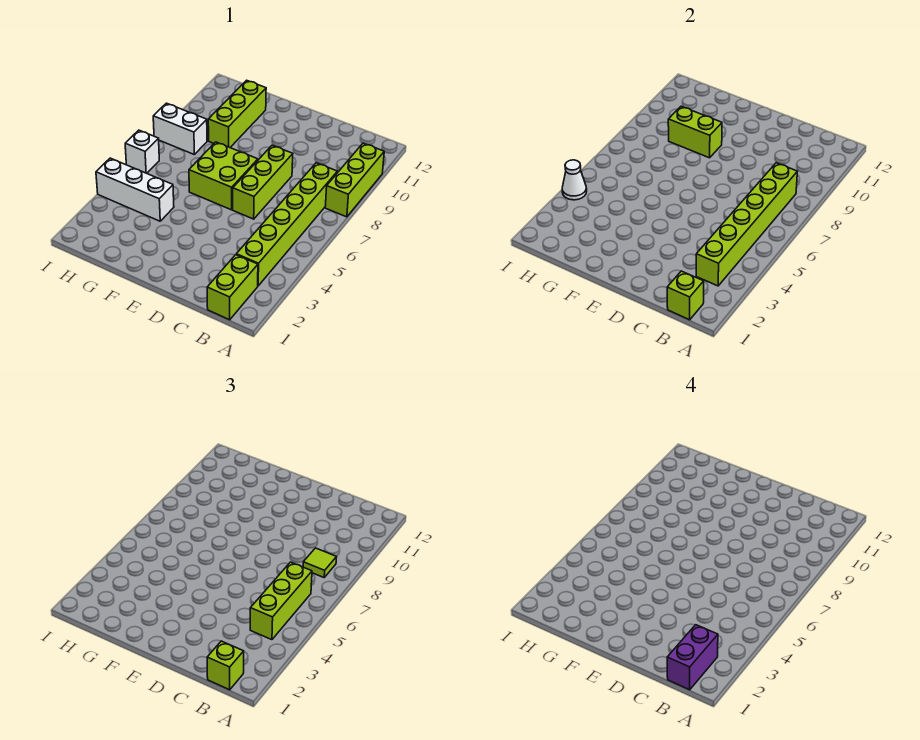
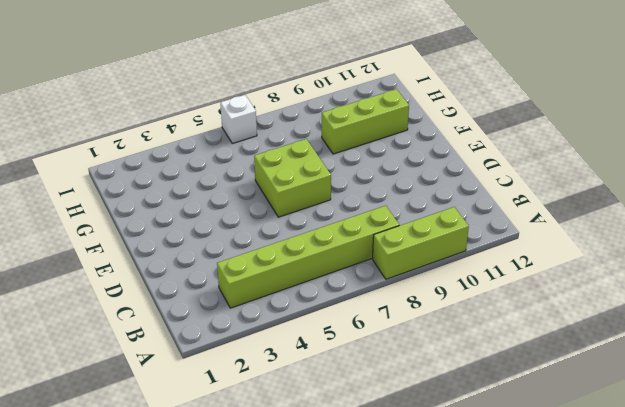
none -> lime 1x2 brick [207,255,258,320]
none -> lime 1x3 brick [233,145,293,219]
none -> white 1x3 brick [96,158,174,221]

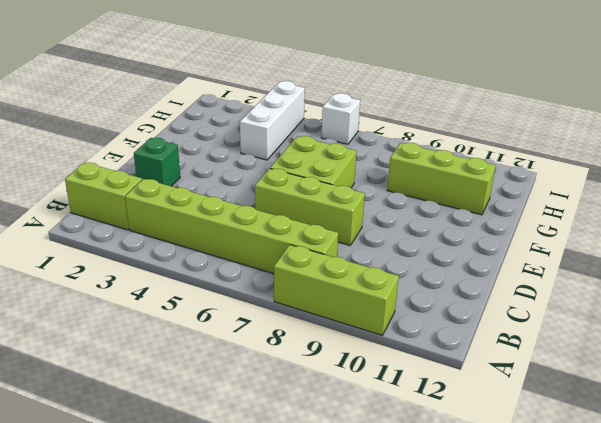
green 1x1 brick [134,138,180,186] -> none
none -> white 1x2 brick [153,103,207,154]
none -> lime 1x1 brick [667,271,704,320]
none -> lime 1x6 brick [696,163,797,286]

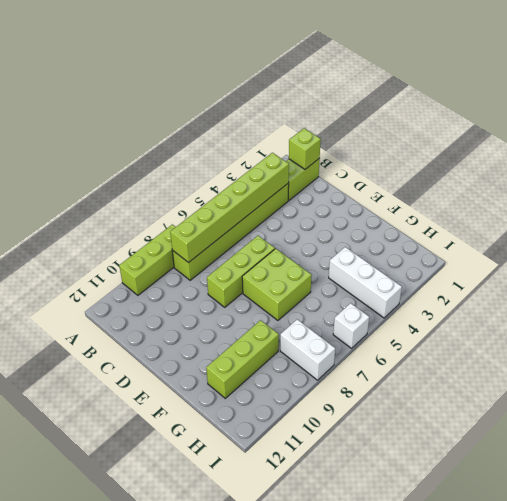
none -> lime 1x2 brick [668,106,722,158]
none -> white 1x1 cone [562,160,587,200]
none -> lime 1x1 brick [207,641,244,690]

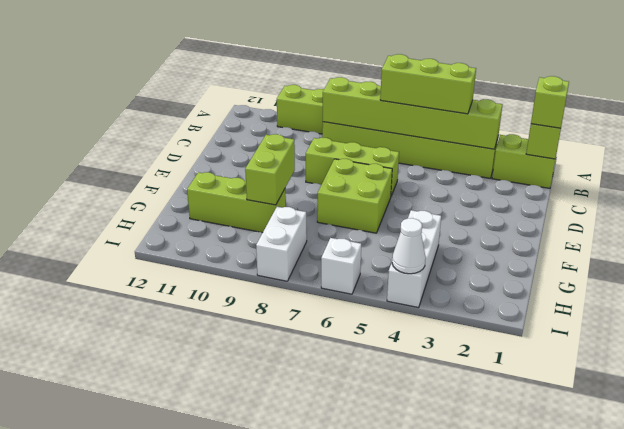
none -> lime 1x1 tile [303,548,337,577]
none -> purple 1x2 brick [667,625,718,690]

